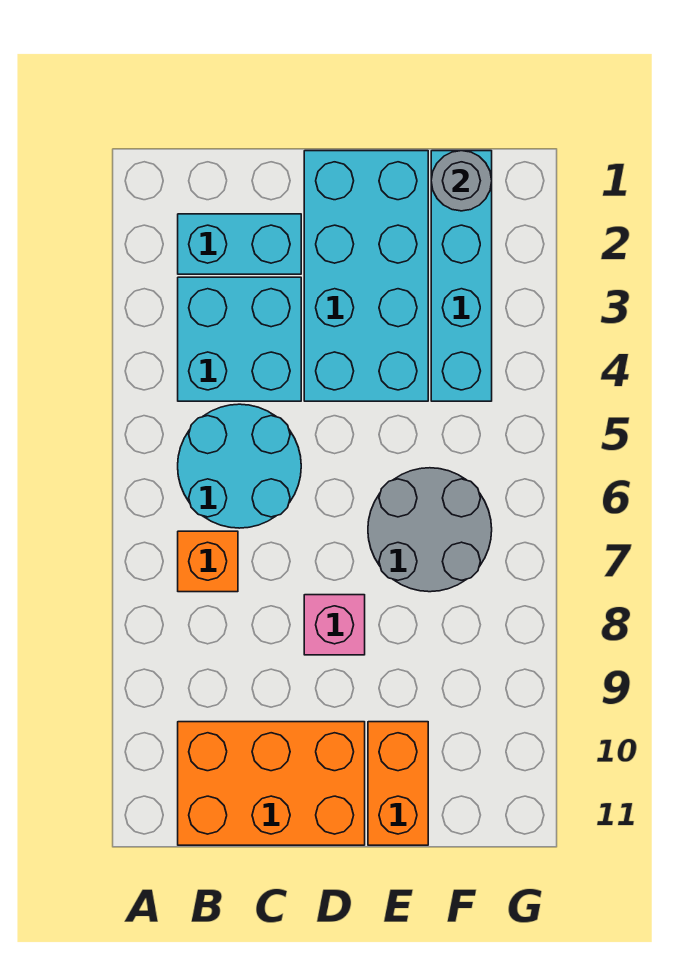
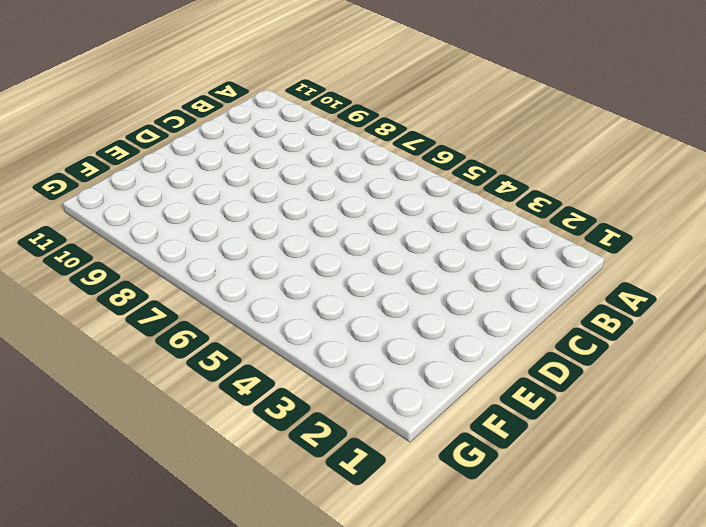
none -> cyan 1x2 brick [178,214,301,274]
none -> cyan 2x2 brick [178,277,301,401]

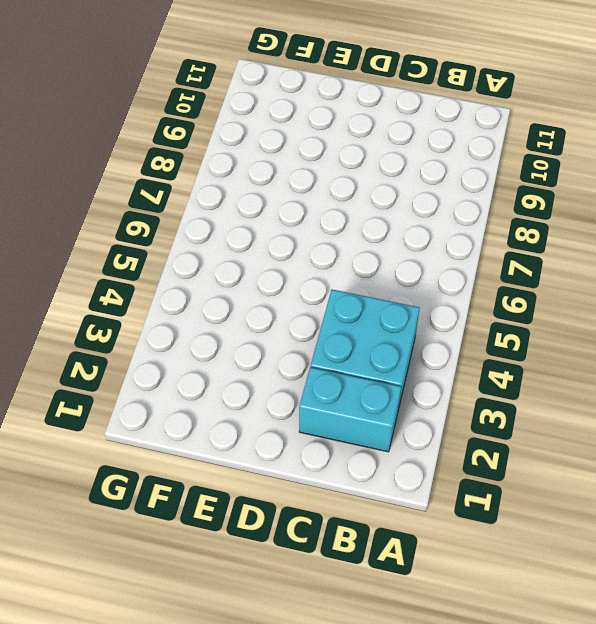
none -> cyan 2x2 round brick [178,404,301,528]
none -> orange 1x1 brick [178,531,238,592]

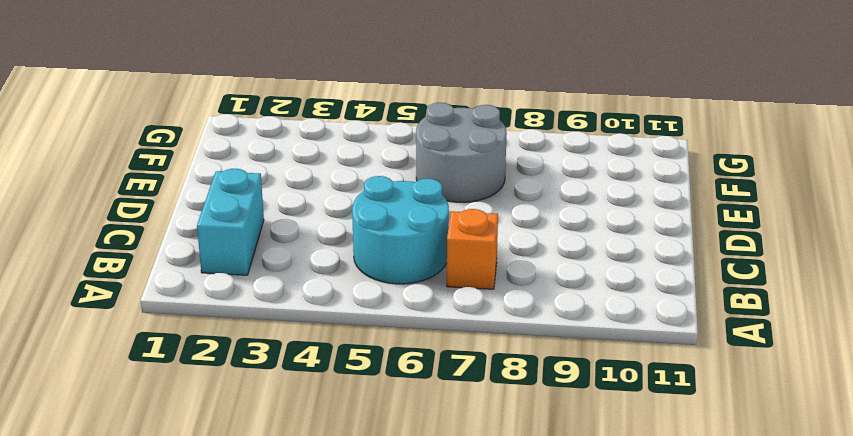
none -> cyan 2x2 brick [178,277,301,401]
none -> orange 2x3 brick [178,722,365,845]

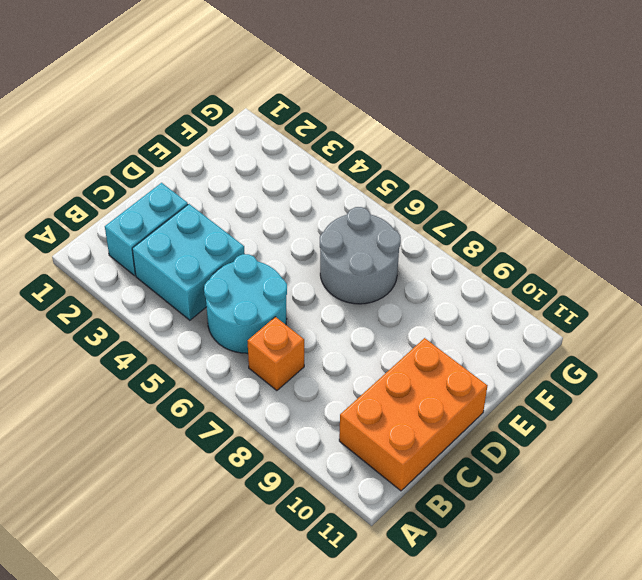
none -> cyan 2x4 brick [304,151,428,401]
none -> pink 1x1 brick [304,595,365,655]

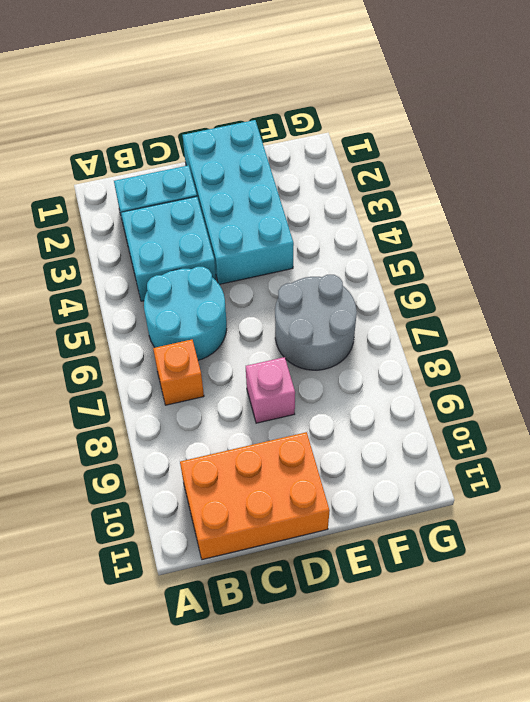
none -> orange 1x2 brick [368,722,428,845]
none -> cyan 1x4 brick [431,151,492,401]

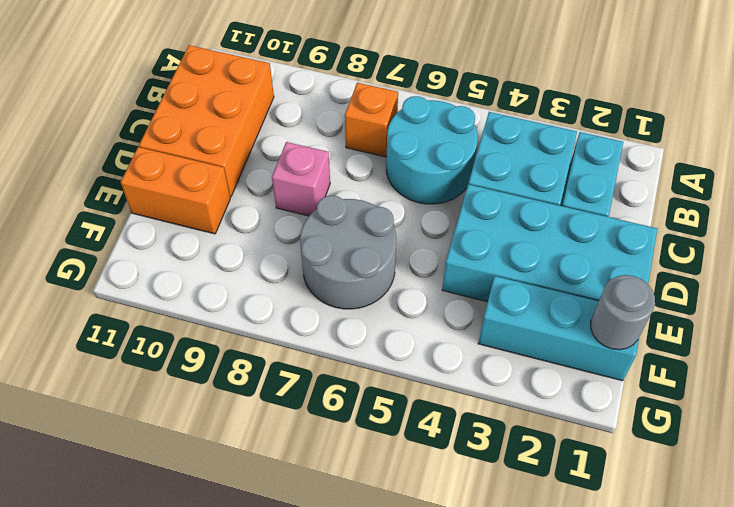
cyan 1x3 brick [478,276,639,381] -> cyan 1x4 brick [431,151,492,401]

